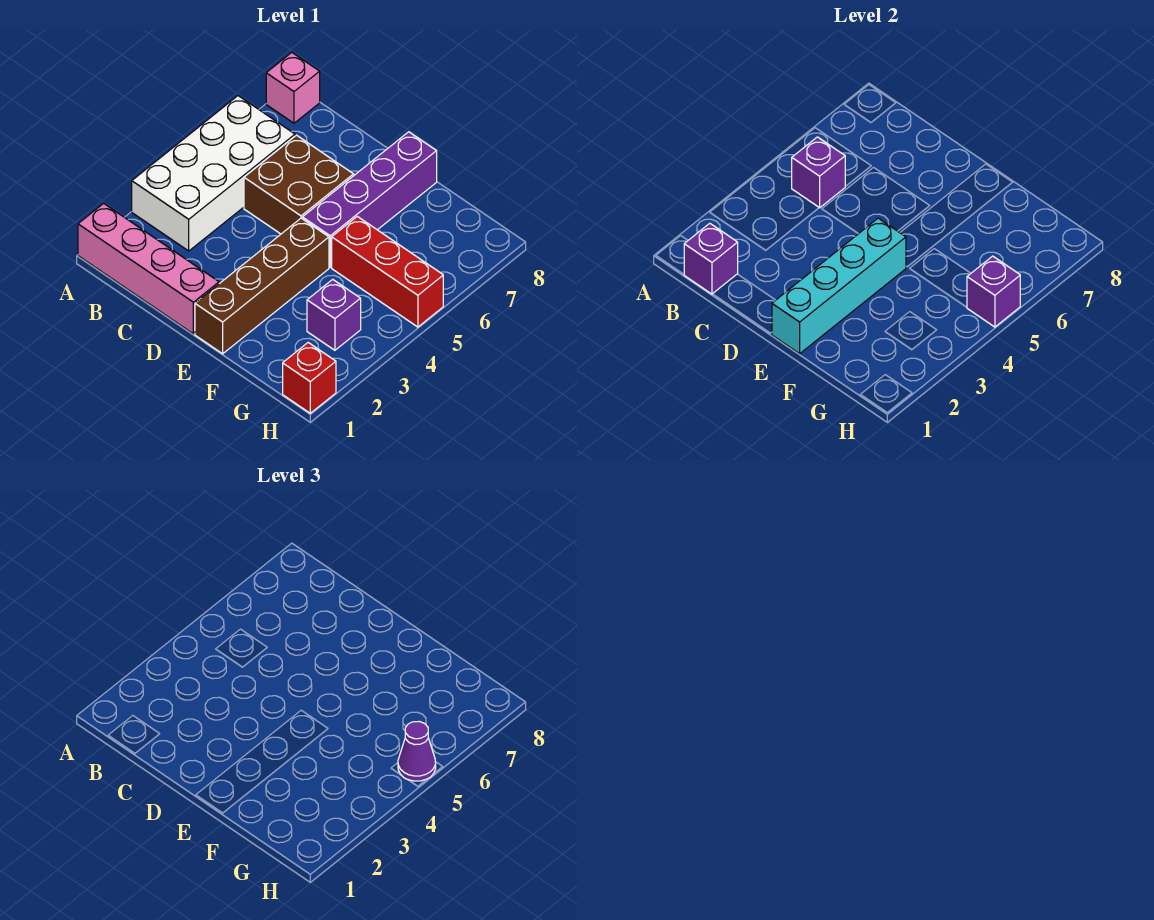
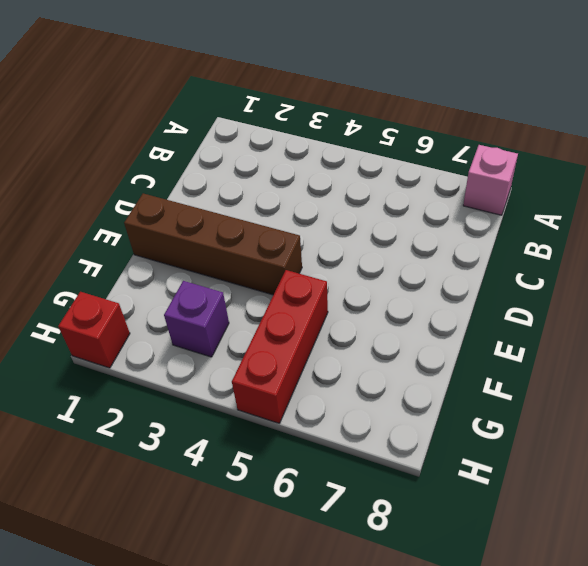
none -> pink 1x4 brick [78,203,219,334]
none -> white 2x4 brick [132,96,295,251]
none -> brown 2x2 brick [244,135,354,234]

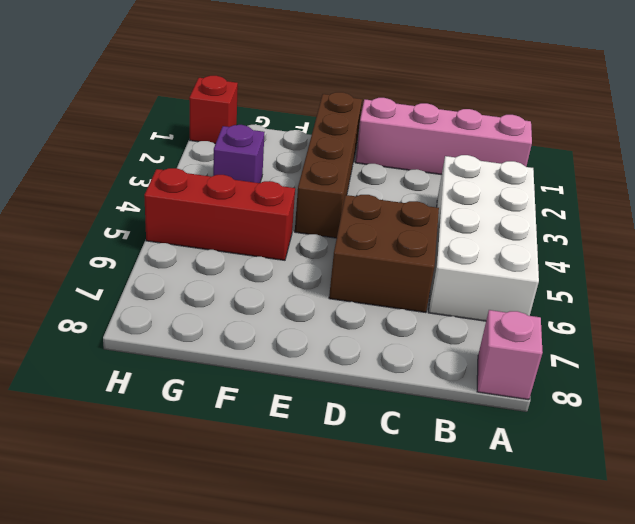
none -> purple 1x4 brick [302,132,437,267]
none -> purple 1x1 brick [684,223,738,294]
none -> purple 1x1 brick [792,137,845,208]

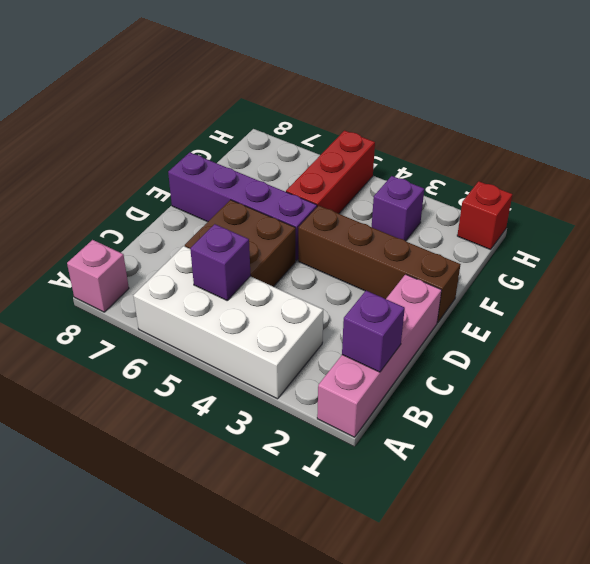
none -> cyan 1x4 brick [772,218,906,354]
none -> purple 1x1 brick [967,256,1020,327]
none -> purple 1x1 cone [398,722,436,781]

